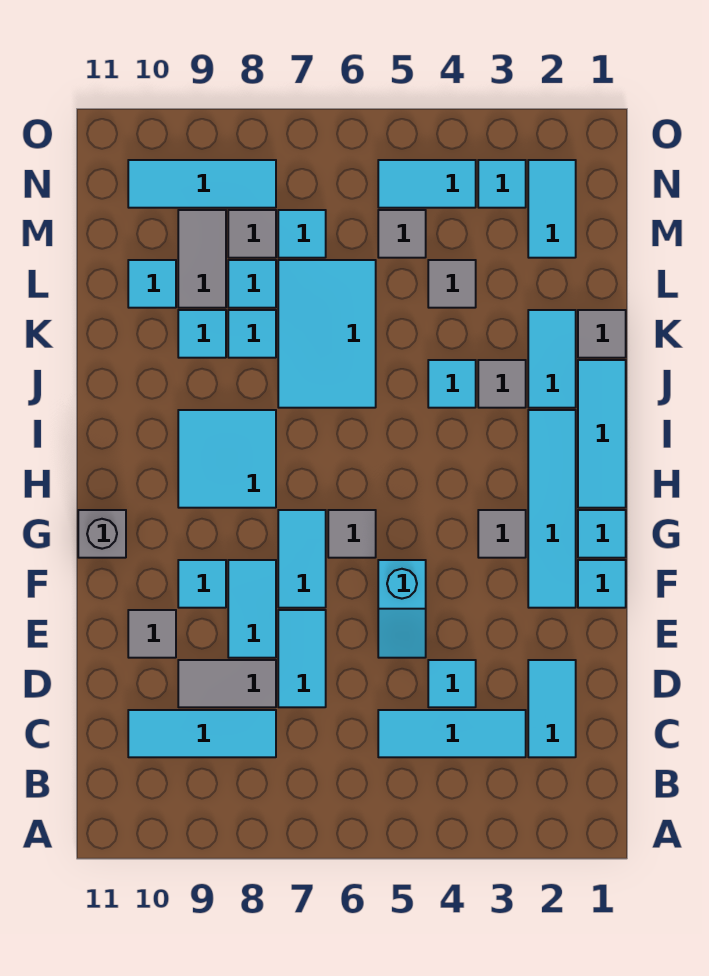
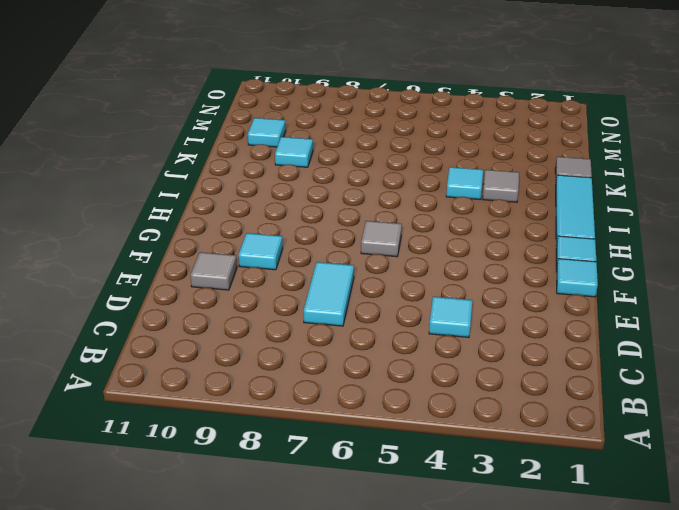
none -> cyan 1x2 tile [528,660,576,757]
none -> cyan 1x3 tile [378,710,526,757]
none -> cyan 1x3 tile [128,710,276,757]
none -> grey 1x2 tile [178,660,276,707]

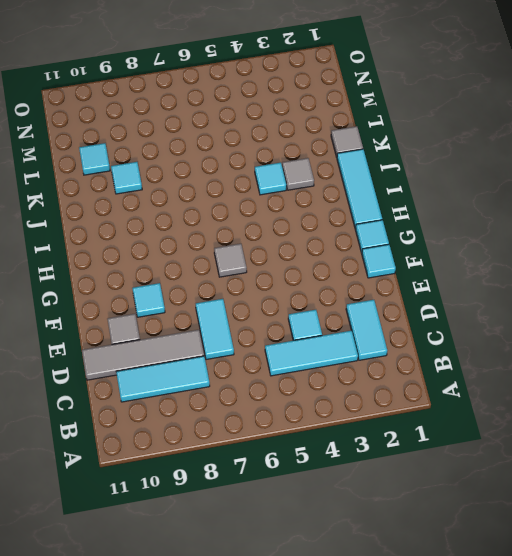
grey 1x4 tile [82,330,204,380] -> grey 1x2 tile [178,660,276,707]
none -> cyan 1x2 slope [378,560,426,658]
none -> cyan 1x2 tile [228,560,276,658]
none -> cyan 1x4 tile [528,410,576,608]
none -> cyan 1x2 tile [278,510,326,608]

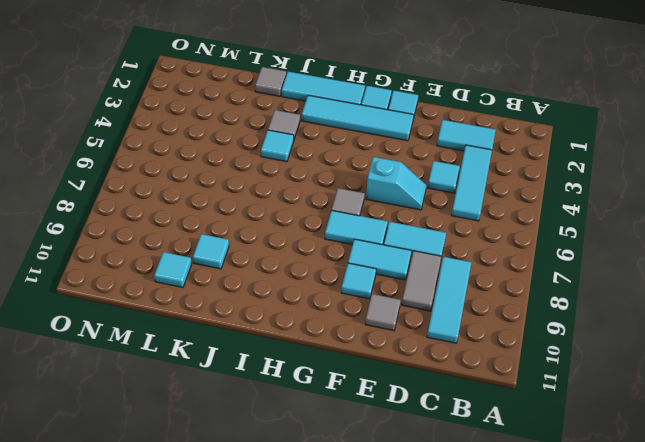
none -> grey 1x1 tile [478,510,526,558]
none -> grey 1x1 brick [78,510,126,558]
none -> cyan 2x2 tile [178,410,276,508]
none -> cyan 1x2 tile [528,310,576,408]

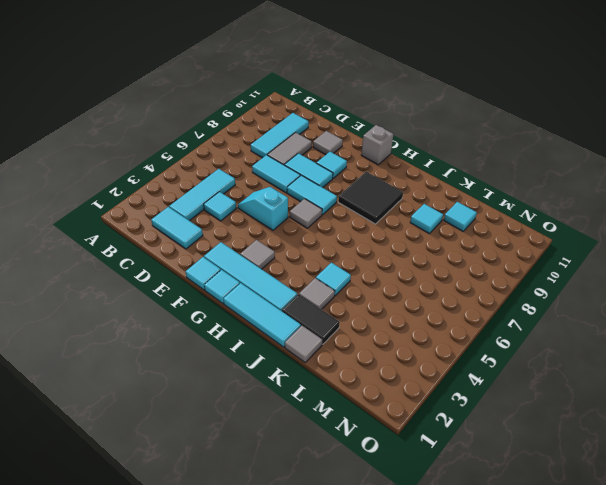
black 2x2 tile [338,172,403,224] -> cyan 2x2 tile [178,410,276,508]
black 1x2 tile [282,294,340,344] -> cyan 1x2 tile [528,310,576,408]
none -> cyan 2x3 tile [278,260,376,408]
none -> cyan 1x1 tile [228,310,276,358]
none -> grey 1x1 tile [428,260,476,308]
none -> cyan 1x1 tile [228,260,276,308]

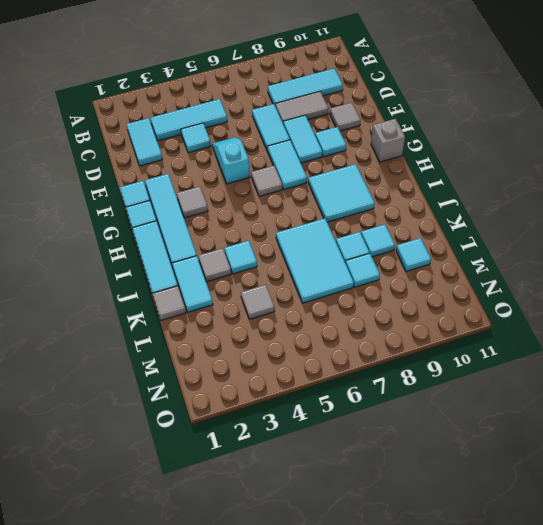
none -> grey 1x2 tile [178,210,226,308]
none -> cyan 1x2 tile [528,160,576,258]
none -> grey 1x1 tile [378,210,426,258]
none -> cyan 1x1 tile [278,210,326,258]

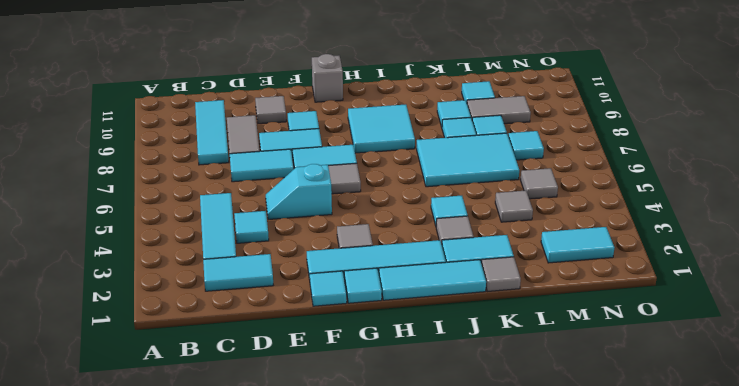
none -> grey 1x1 tile [228,210,276,258]
none -> cyan 1x1 tile [478,160,526,208]
none -> cyan 1x2 tile [378,160,476,208]
none -> cyan 1x3 tile [128,160,276,208]

